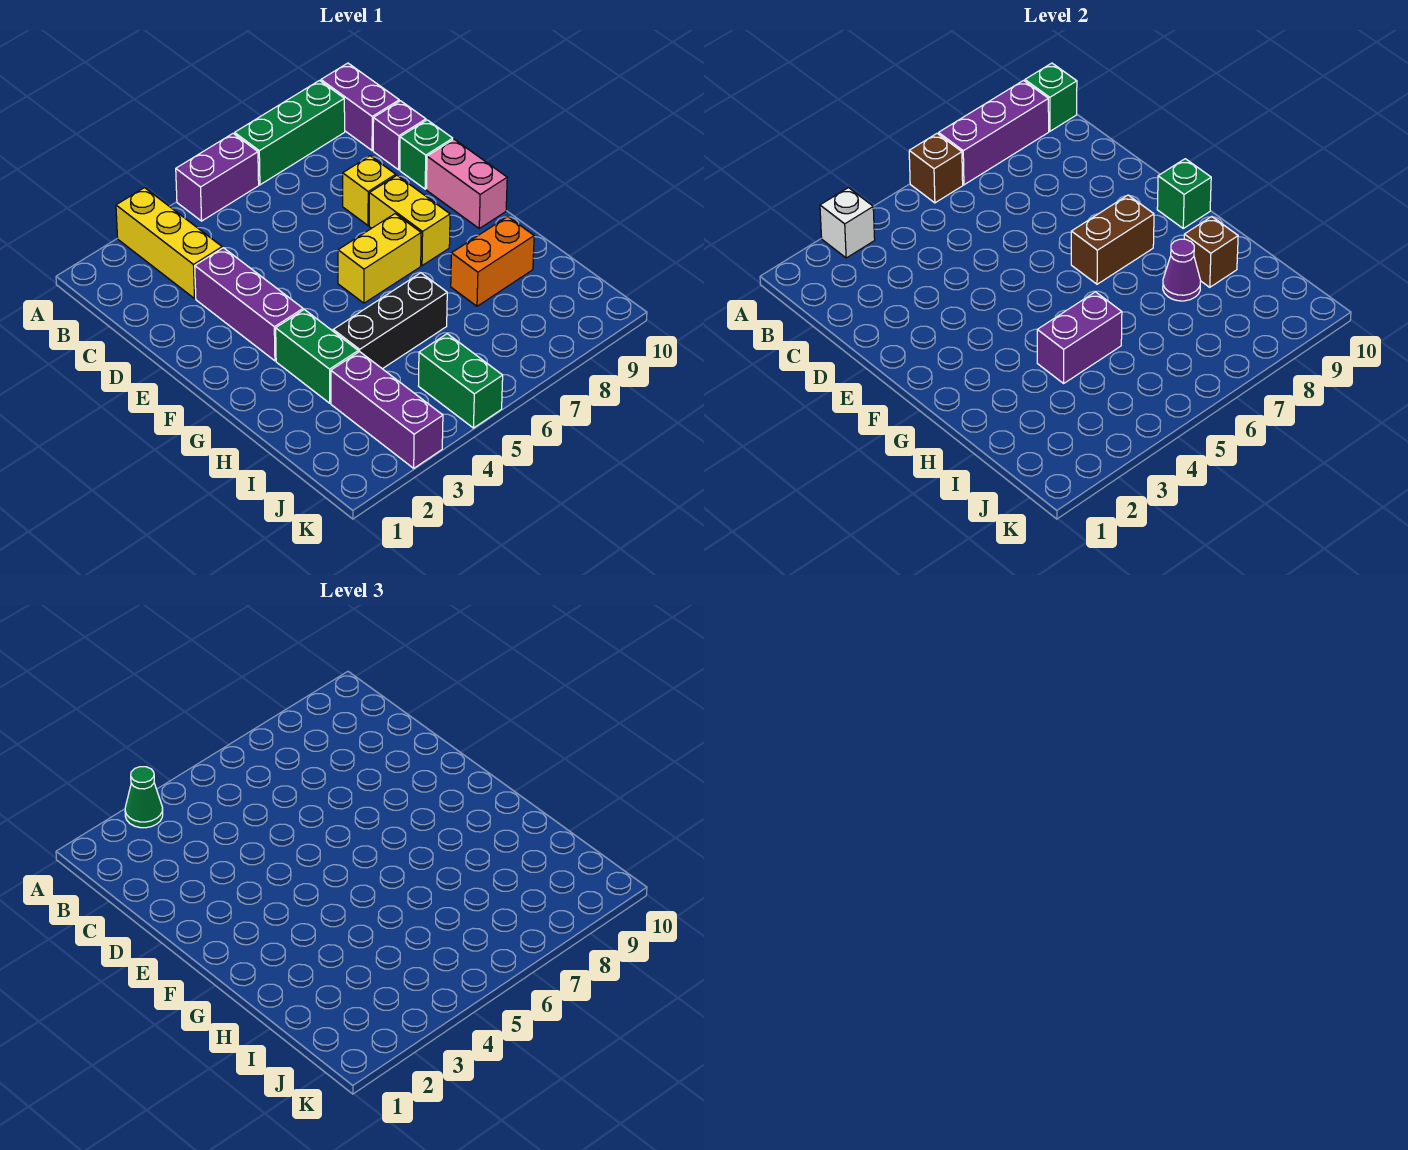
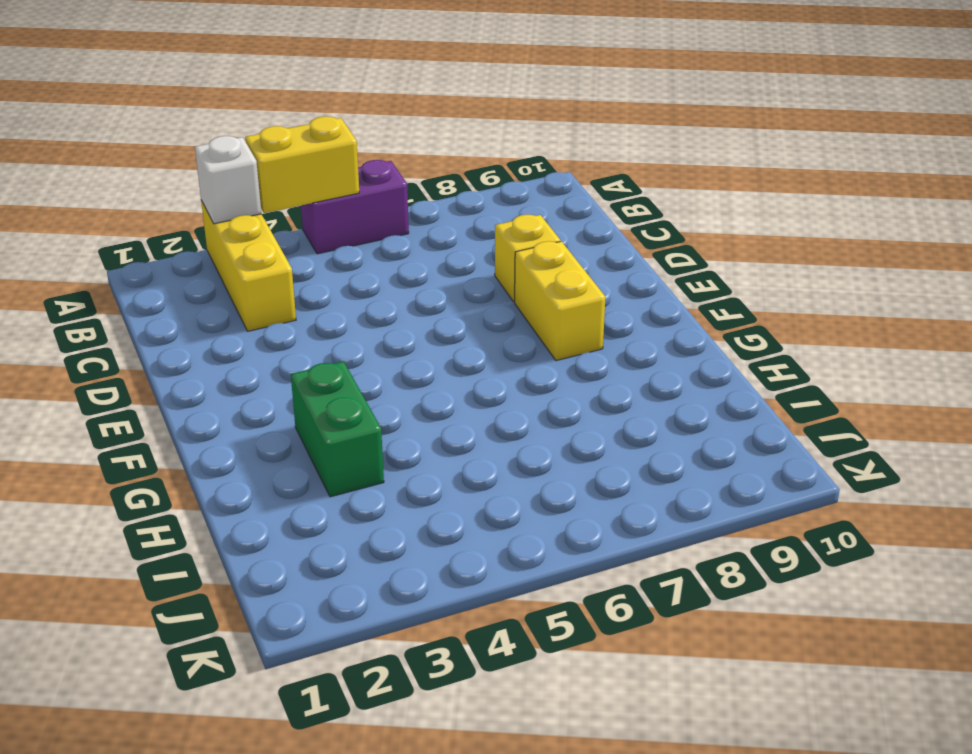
yellow 1x2 brick [245,116,359,213] -> yellow 1x2 brick moved to [338,214,421,303]
none -> green 1x3 brick [235,81,345,185]
none -> purple 1x2 brick [321,63,399,150]
none -> purple 1x1 brick [373,101,426,170]

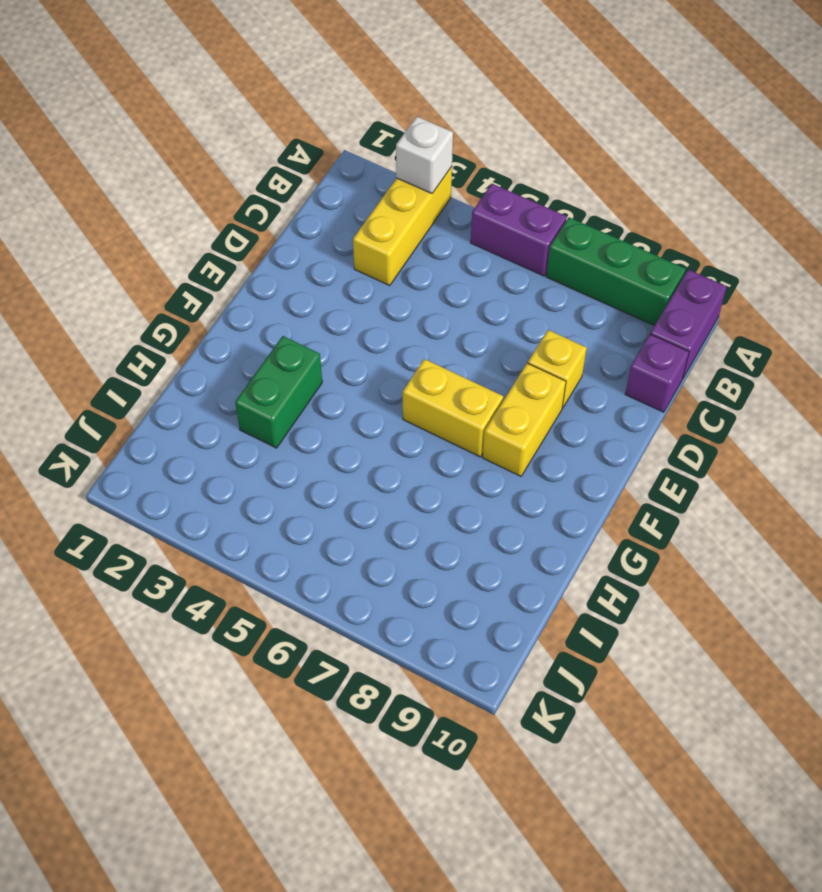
none -> purple 1x3 brick [195,248,303,361]
none -> green 1x1 brick [400,120,453,189]
none -> pink 1x2 brick [427,139,507,228]

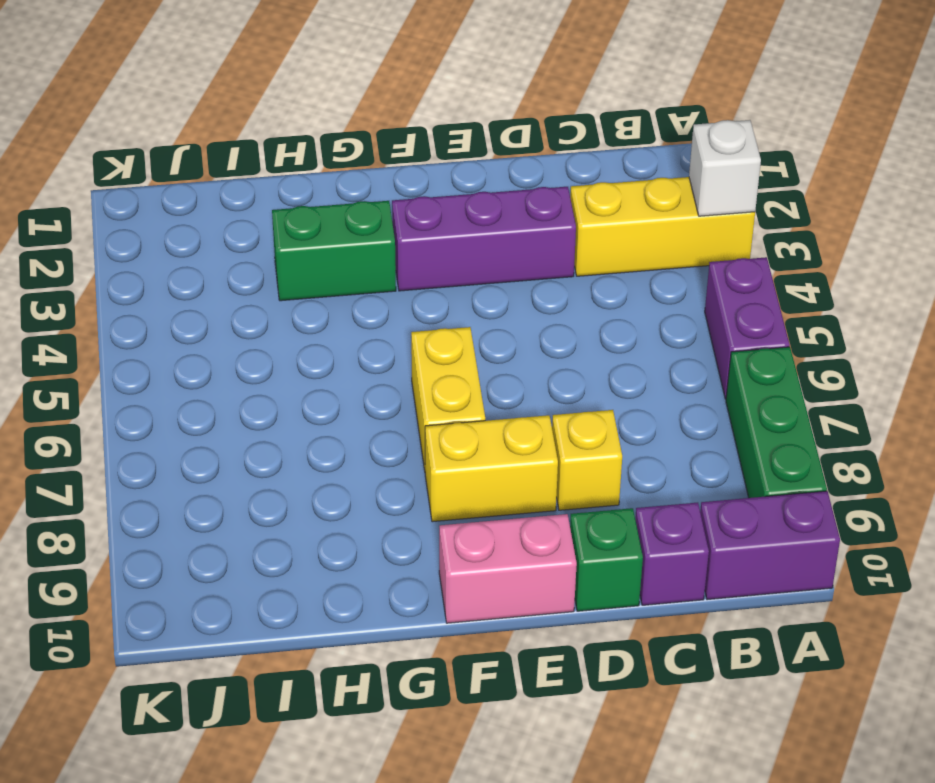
none -> black 1x3 brick [333,273,447,369]
none -> orange 1x2 brick [451,217,534,306]
none -> purple 1x3 brick [331,352,443,468]

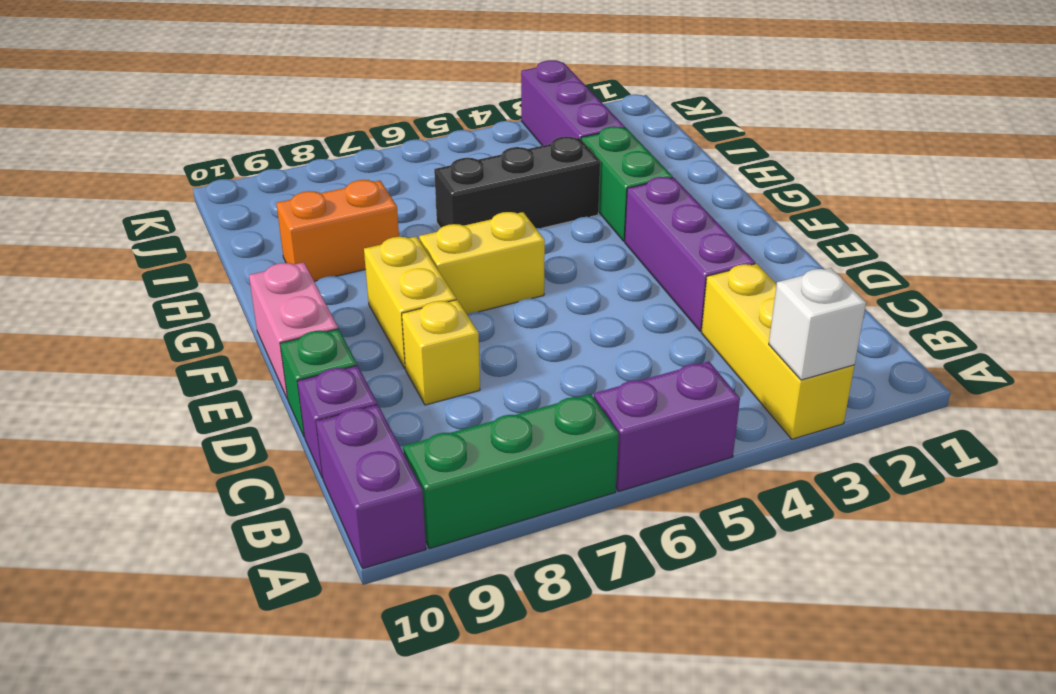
none -> green 1x2 brick [419,334,503,428]
none -> brown 1x1 brick [909,134,963,203]
none -> purple 1x3 brick [939,81,1049,185]

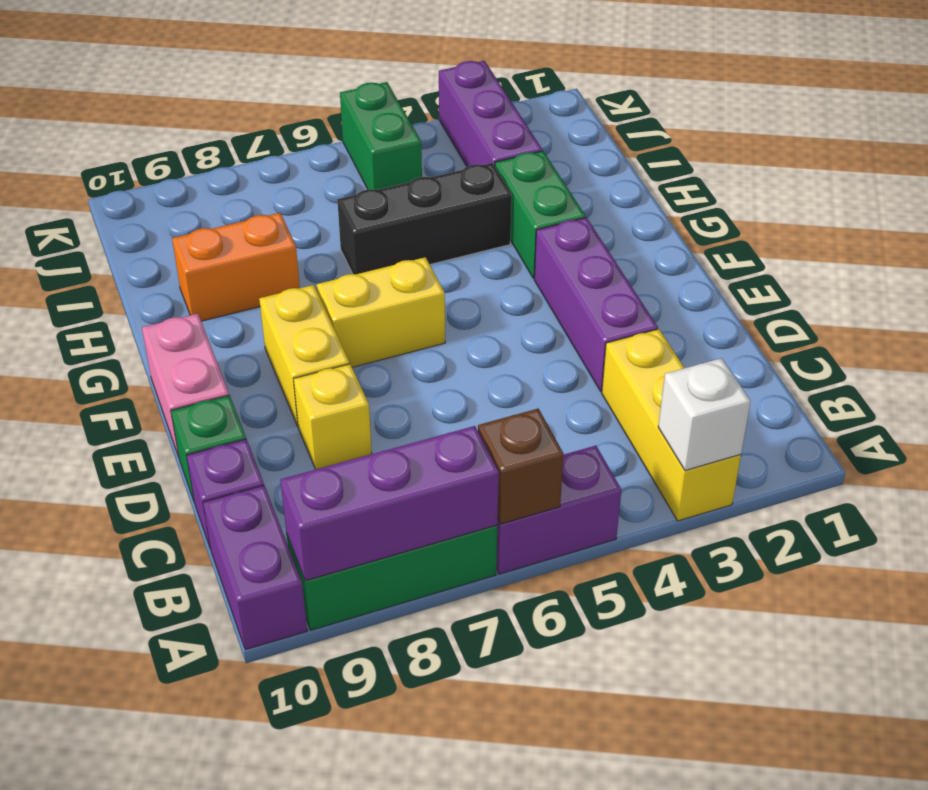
none -> green 1x1 brick [1025,63,1077,131]
none -> brown 1x2 brick [1071,195,1154,284]
none -> green 1x1 brick [1157,159,1211,228]

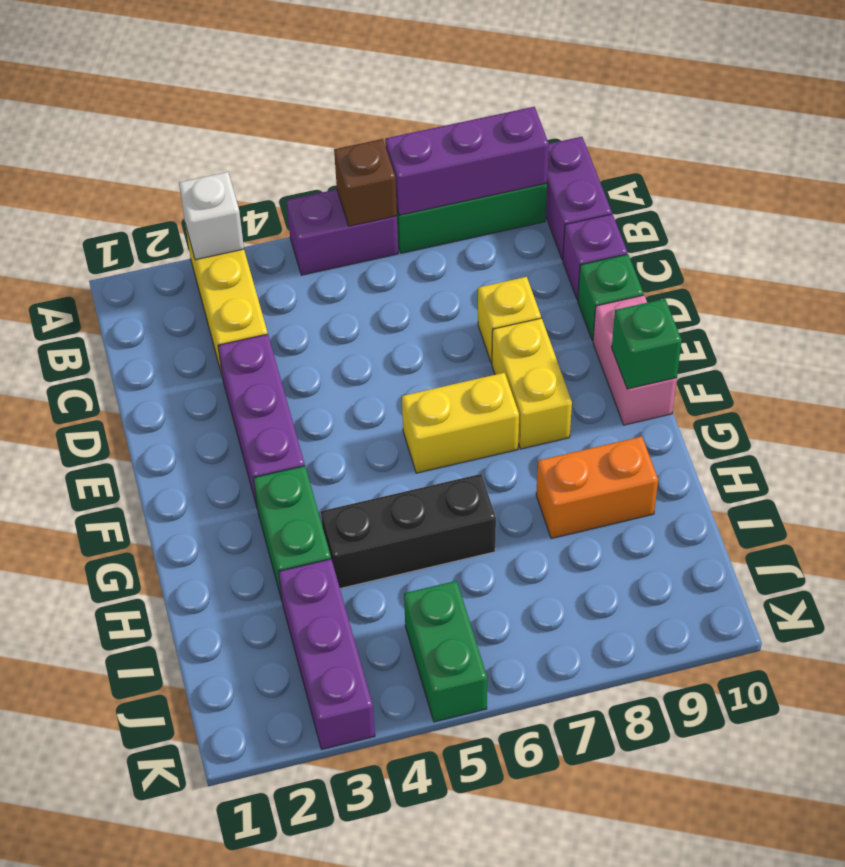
none -> green 1x1 brick [1025,63,1077,131]
none -> brown 1x2 brick [1071,195,1154,284]
none -> purple 1x2 brick [1037,292,1122,383]

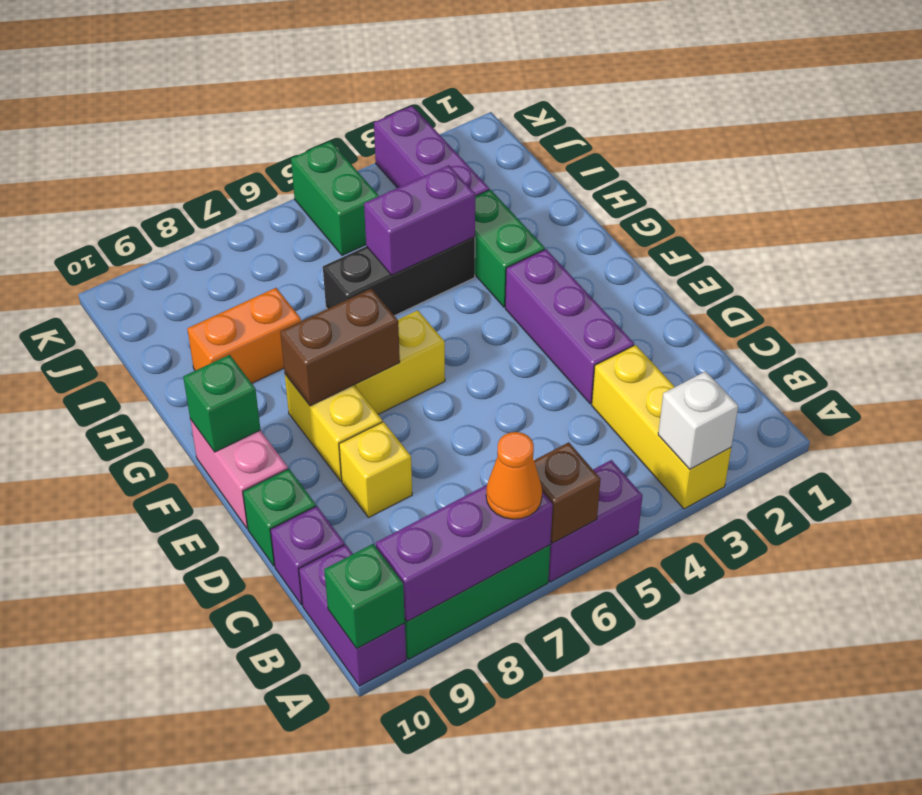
orange 1x1 cone [486,432,542,519] -> none
none -> purple 1x1 cone [1163,239,1201,301]
none -> brown 1x1 brick [1184,217,1238,287]
none -> green 1x1 cone [125,767,163,828]

